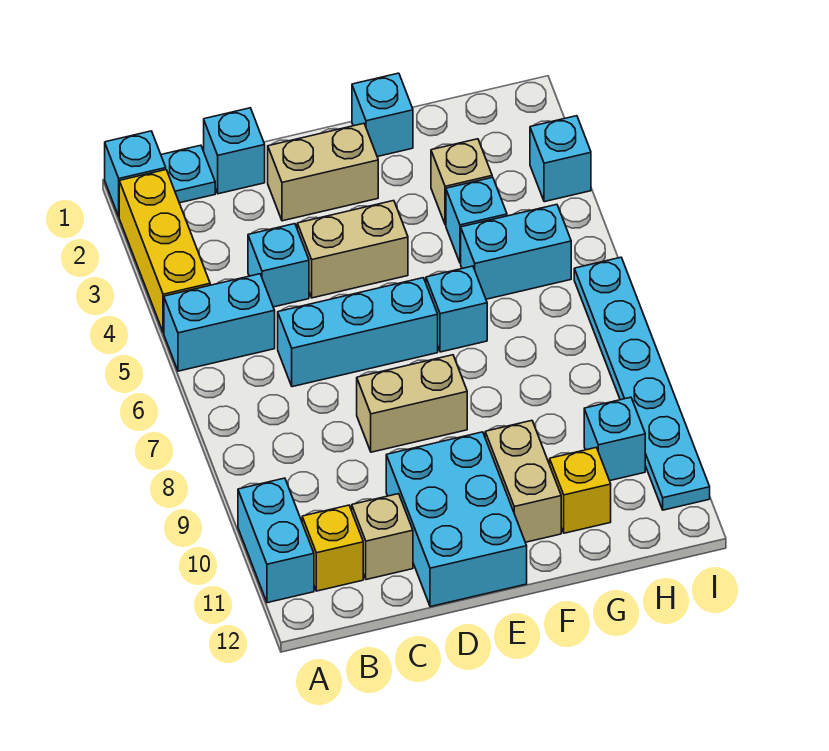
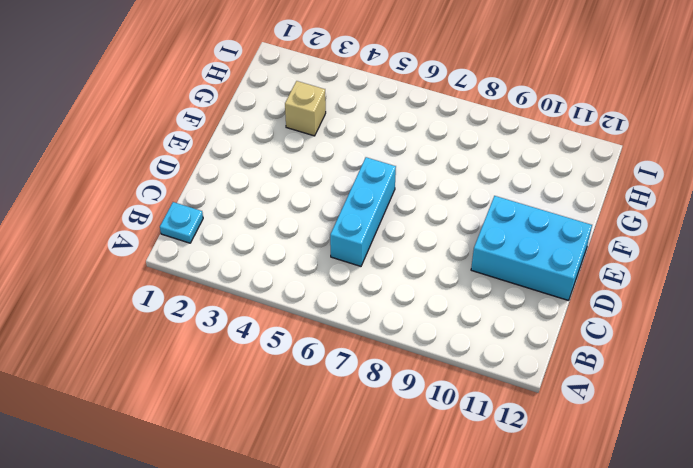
none -> cyan 1x1 brick [105,131,166,216]
none -> yellow 1x3 brick [119,170,210,333]
none -> cyan 1x2 brick [164,274,275,371]

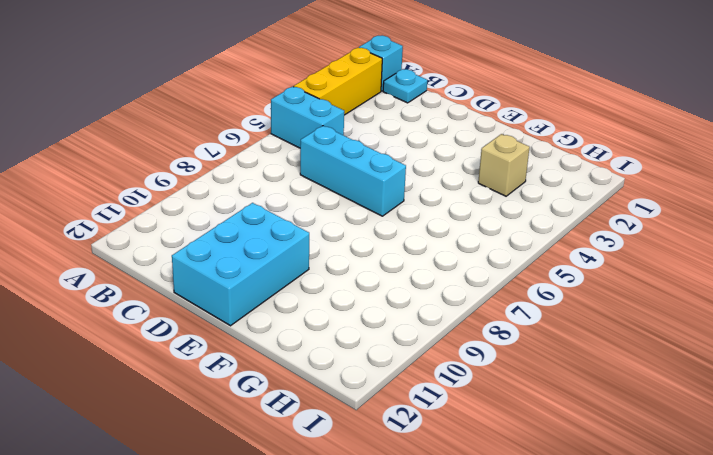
none -> cyan 1x2 brick [238,478,314,603]
none -> yellow 1x1 brick [302,505,363,591]
none -> cyan 1x1 brick [204,108,265,194]

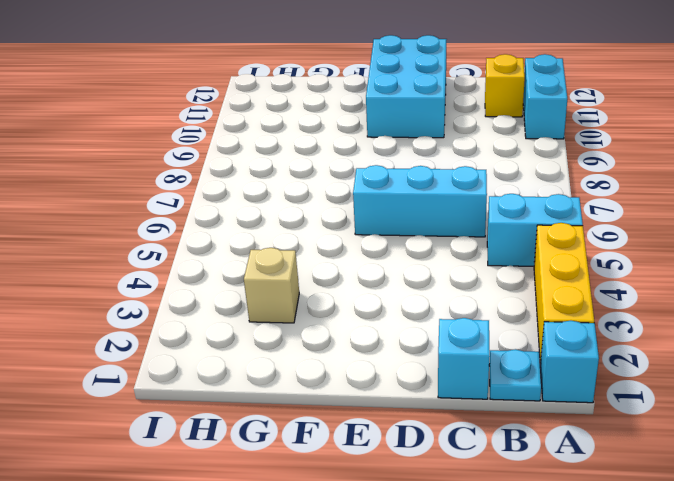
none -> cyan 1x1 brick [248,224,309,307]
none -> tan 1x1 brick [352,494,413,580]
none -> tan 1x2 brick [268,123,378,221]

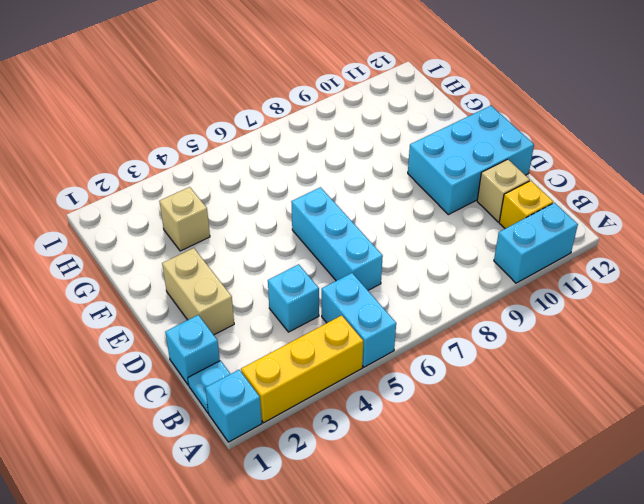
none -> tan 1x2 brick [297,201,408,298]
none -> tan 1x2 brick [357,355,467,452]
none -> cyan 1x1 brick [352,73,413,157]

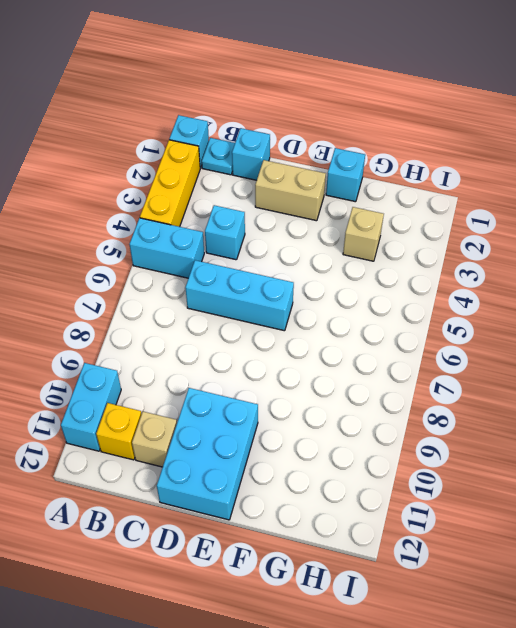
none -> tan 1x2 brick [297,201,408,298]
none -> tan 1x2 brick [357,355,467,452]
none -> cyan 1x1 brick [426,266,487,352]

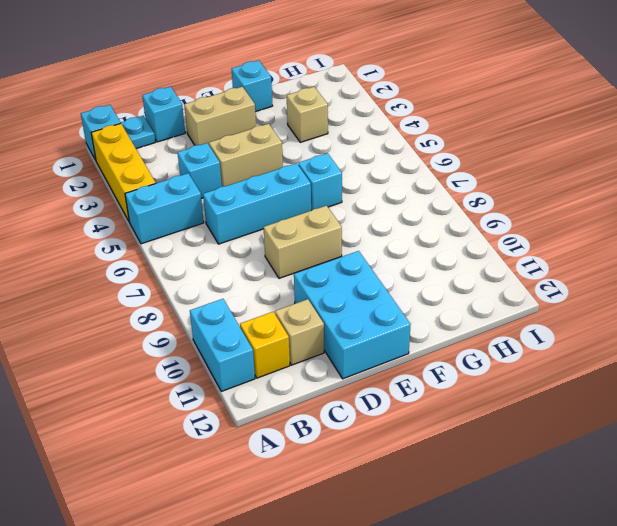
none -> tan 1x2 brick [485,421,561,542]
none -> cyan 1x1 brick [446,177,507,263]
none -> cyan 1x2 brick [461,205,571,299]

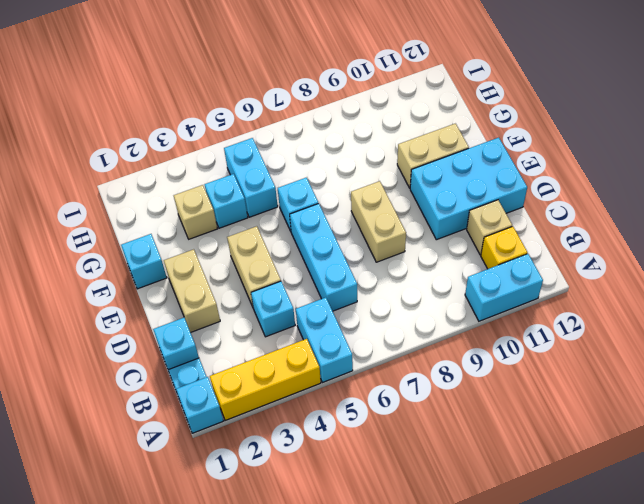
none -> yellow 1x1 brick [550,447,611,533]
none -> cyan 1x1 brick [584,397,645,481]
none -> cyan 1x1 brick [530,116,591,202]

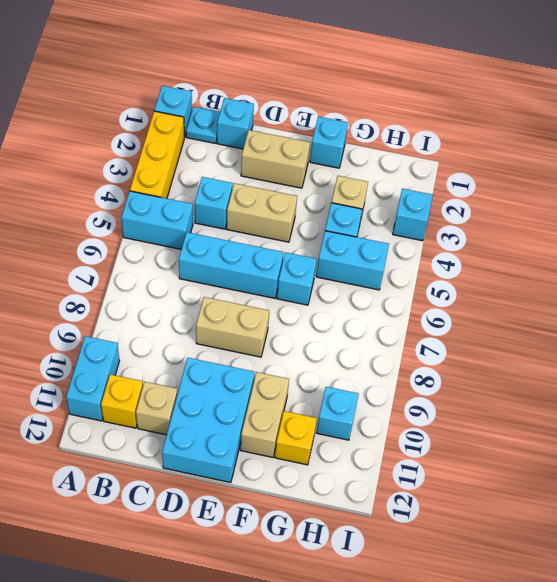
none -> cyan 1x6 plate [574,257,710,510]

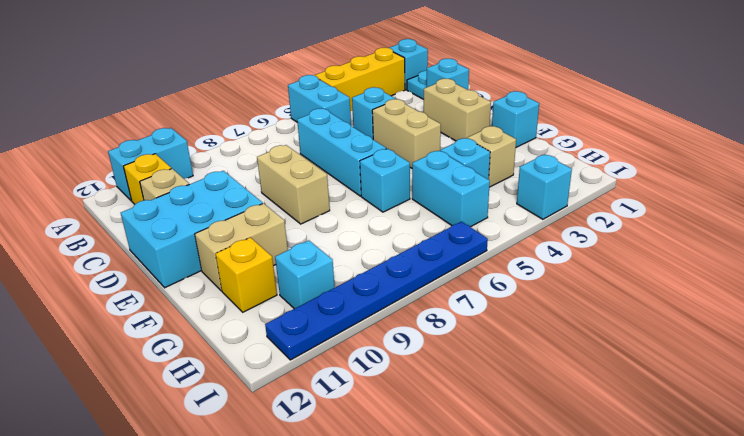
blue 1x6 plate [265,221,488,360] -> cyan 1x6 plate [574,257,710,510]

